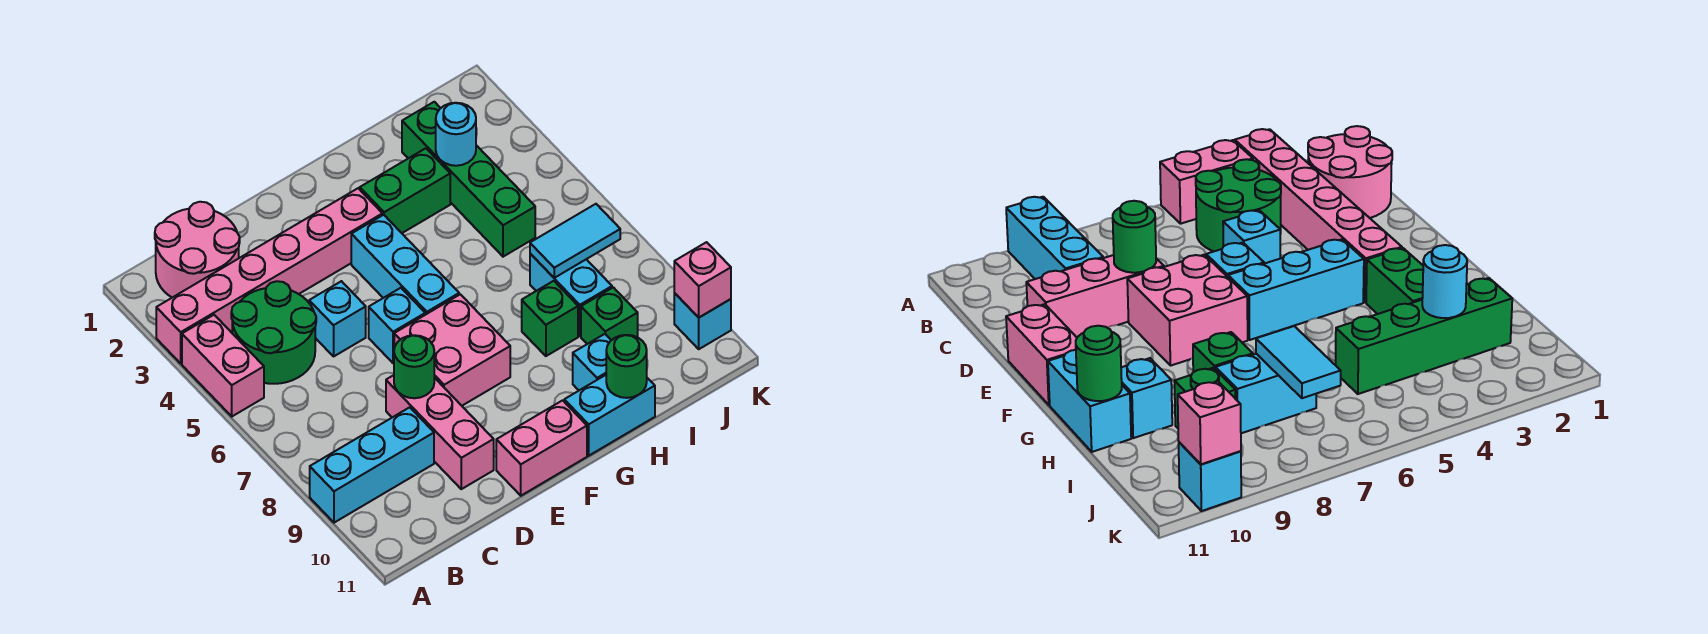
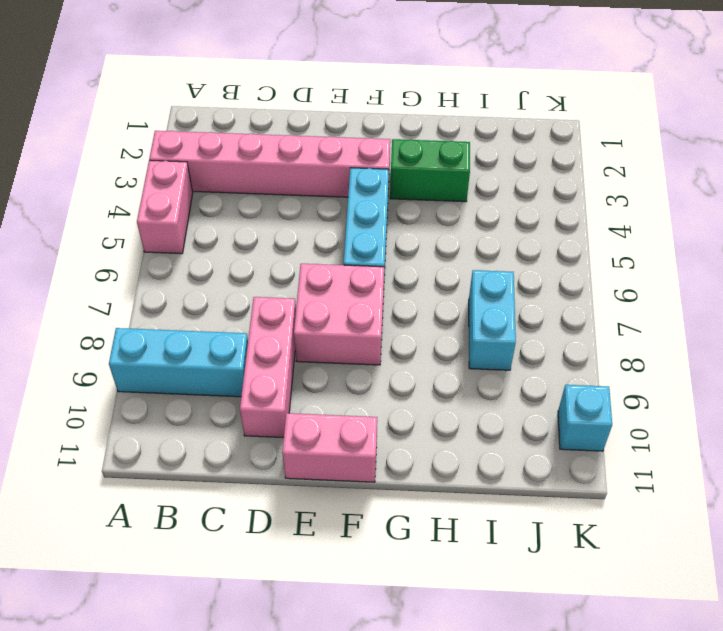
none -> pink 2x2 round brick [155,202,240,298]
none -> green 2x2 round brick [231,281,316,384]
none -> cyan 1x1 brick [309,281,366,356]

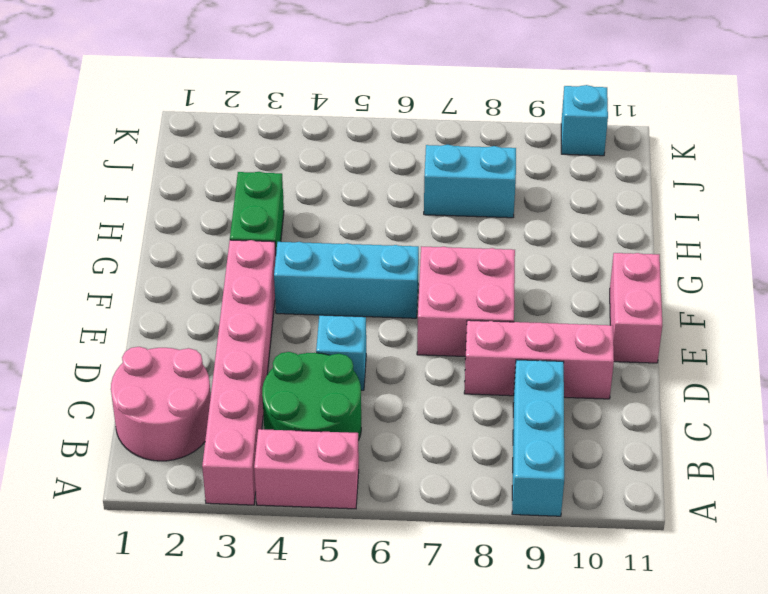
none -> cyan 1x1 brick [369,288,425,363]
none -> cyan 1x2 brick [564,375,655,456]
none -> green 1x1 brick [522,281,578,356]

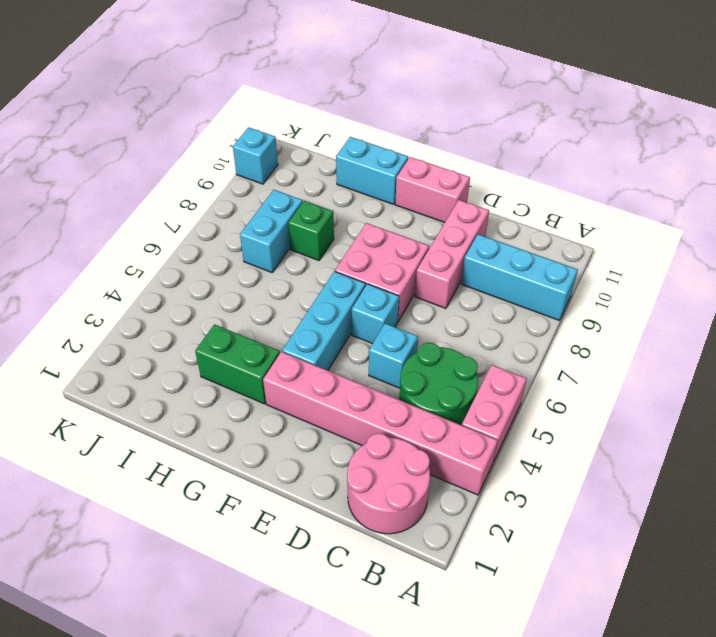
none -> cyan 1x1 brick [573,334,611,390]
none -> green 1x4 brick [402,102,535,257]
none -> green 1x1 brick [581,287,638,344]

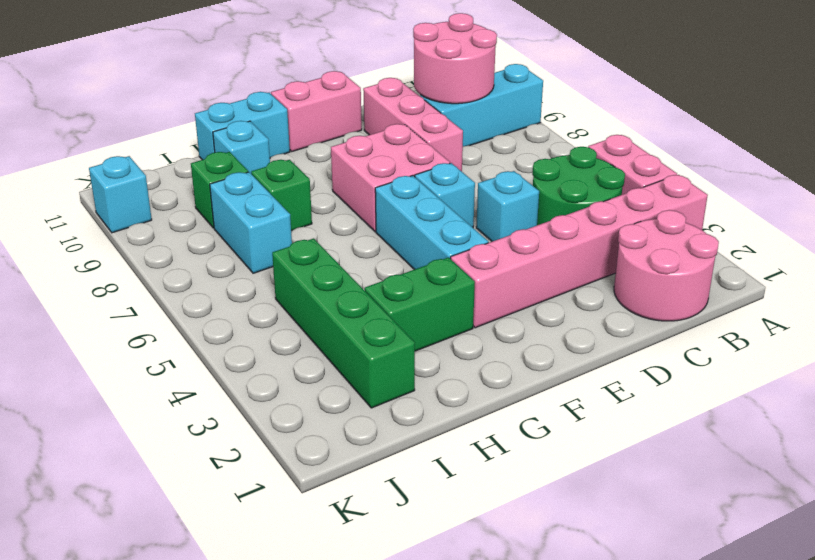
pink 2x2 round brick [413,13,497,104] -> none
none -> green 1x1 round brick [394,335,434,398]
none -> green 1x1 round brick [606,335,647,398]
none -> cyan 1x1 round brick [436,103,476,166]

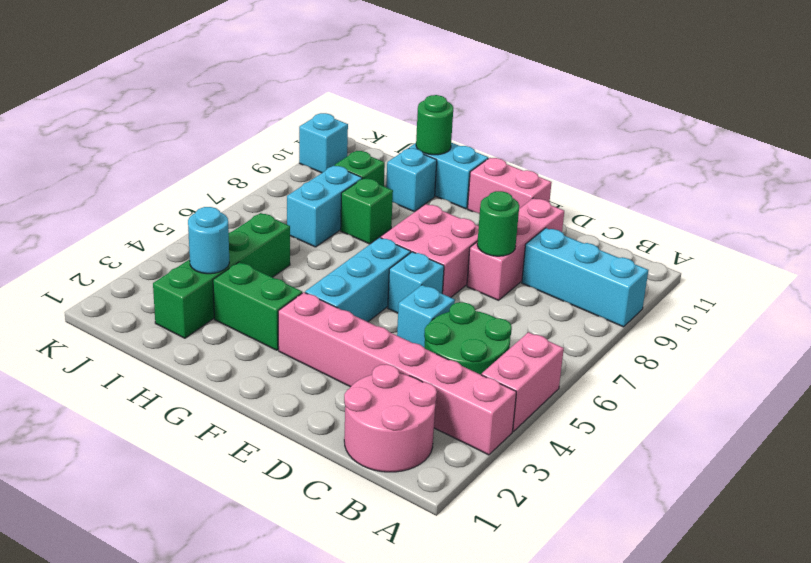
none -> cyan 1x2 tile [530,204,620,278]
none -> pink 1x1 brick [674,242,731,317]

